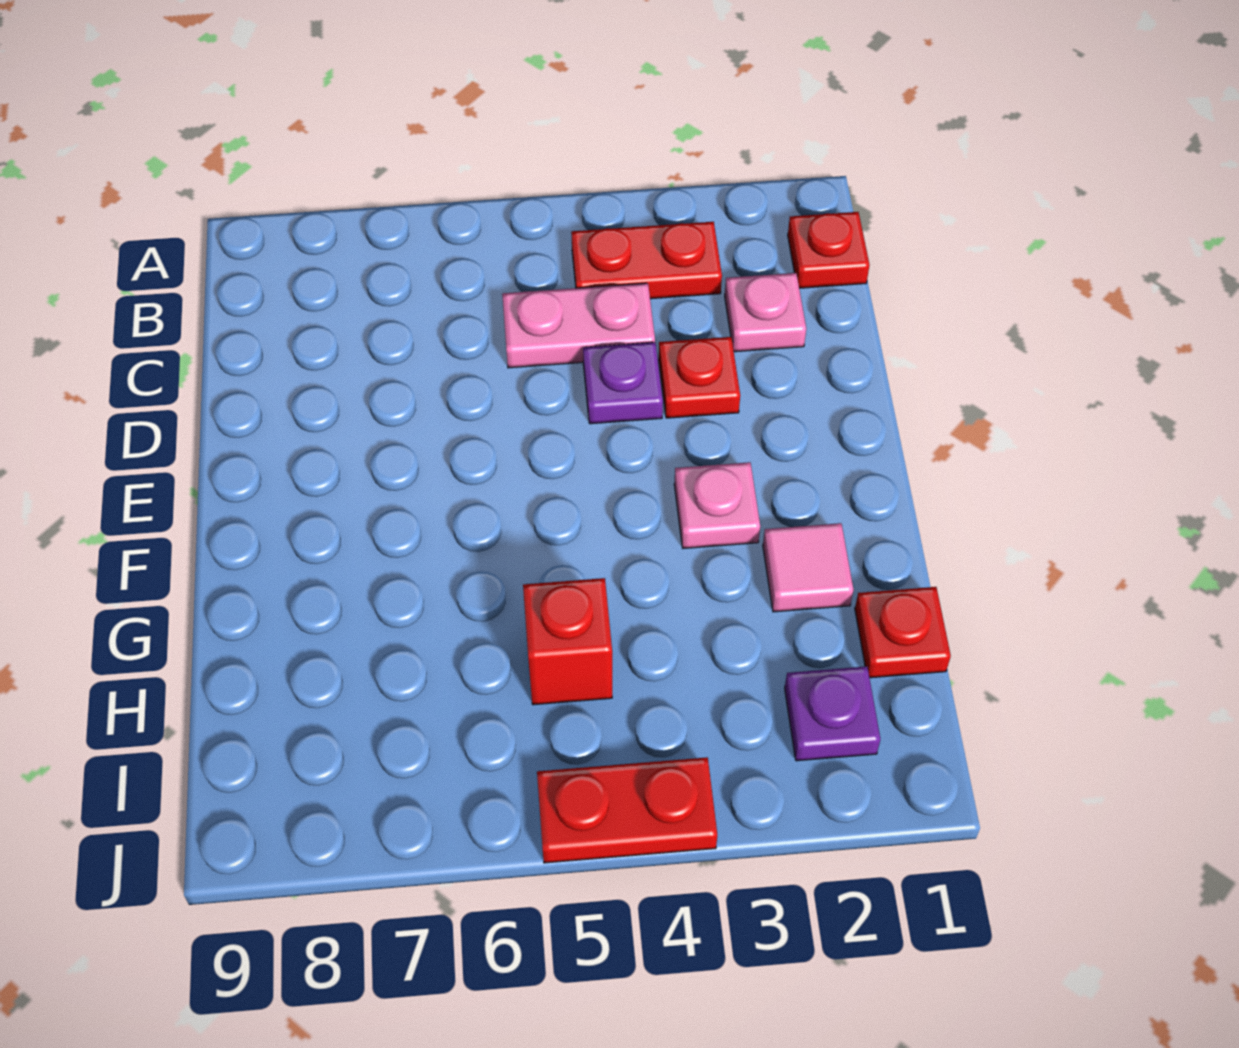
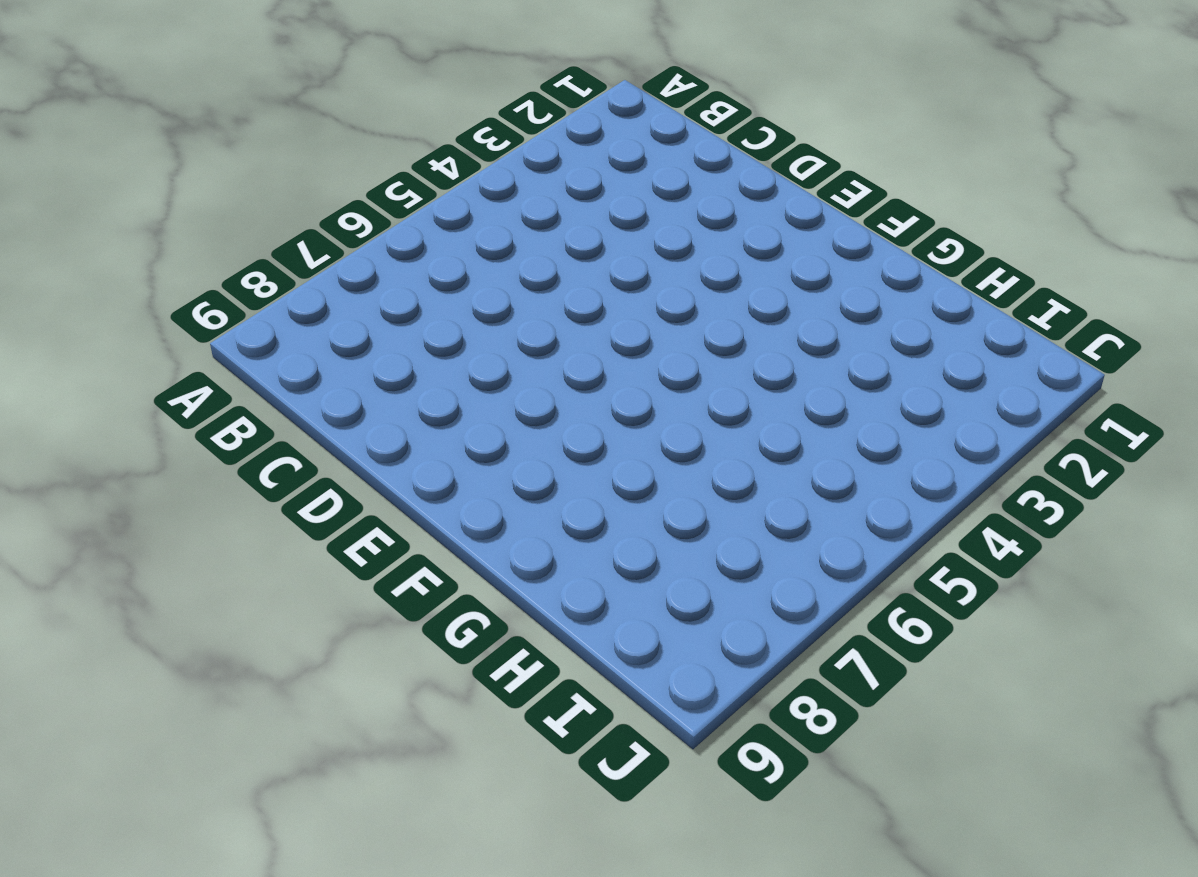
none -> red 1x1 plate [788,212,869,288]
none -> red 1x2 plate [571,222,722,299]
none -> pink 1x1 plate [725,273,806,352]

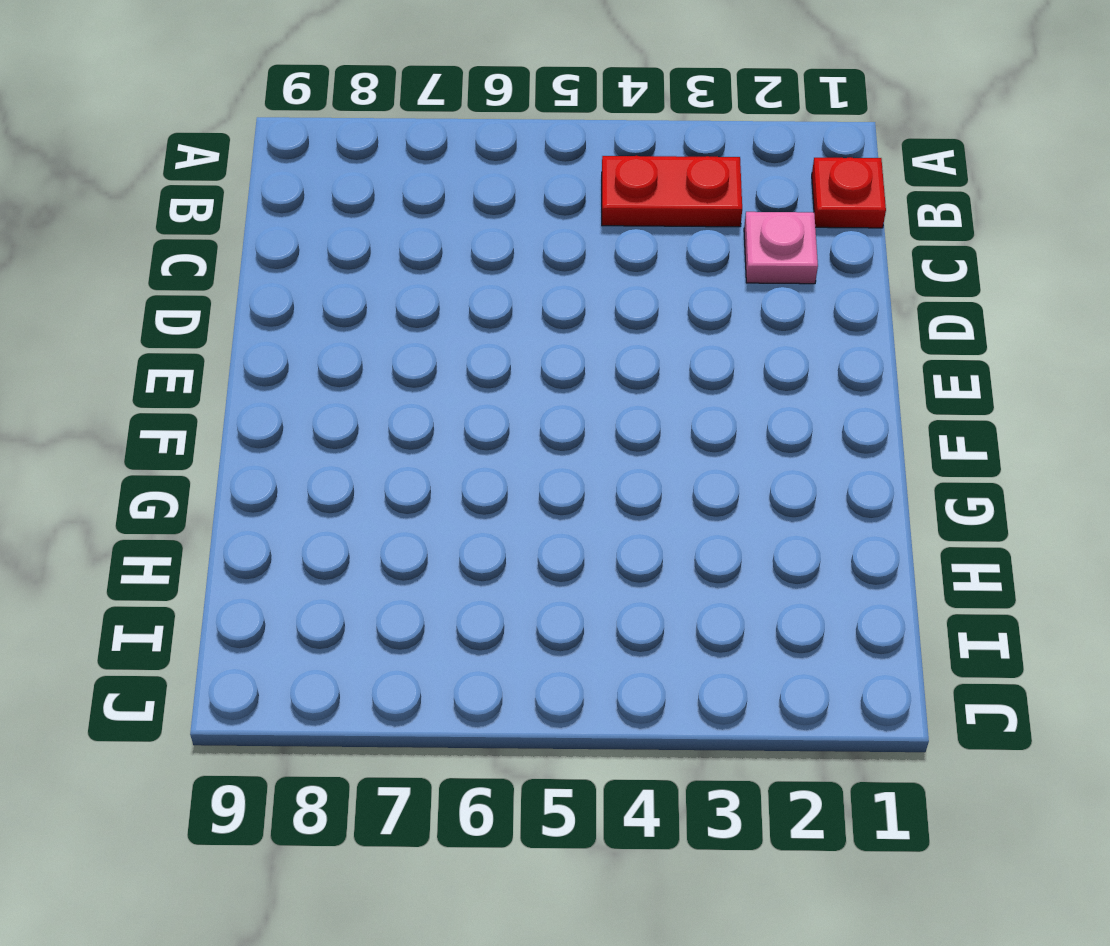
none -> pink 1x2 plate [502,283,655,368]
none -> red 1x1 plate [659,337,740,418]
none -> purple 1x1 plate [583,342,663,424]

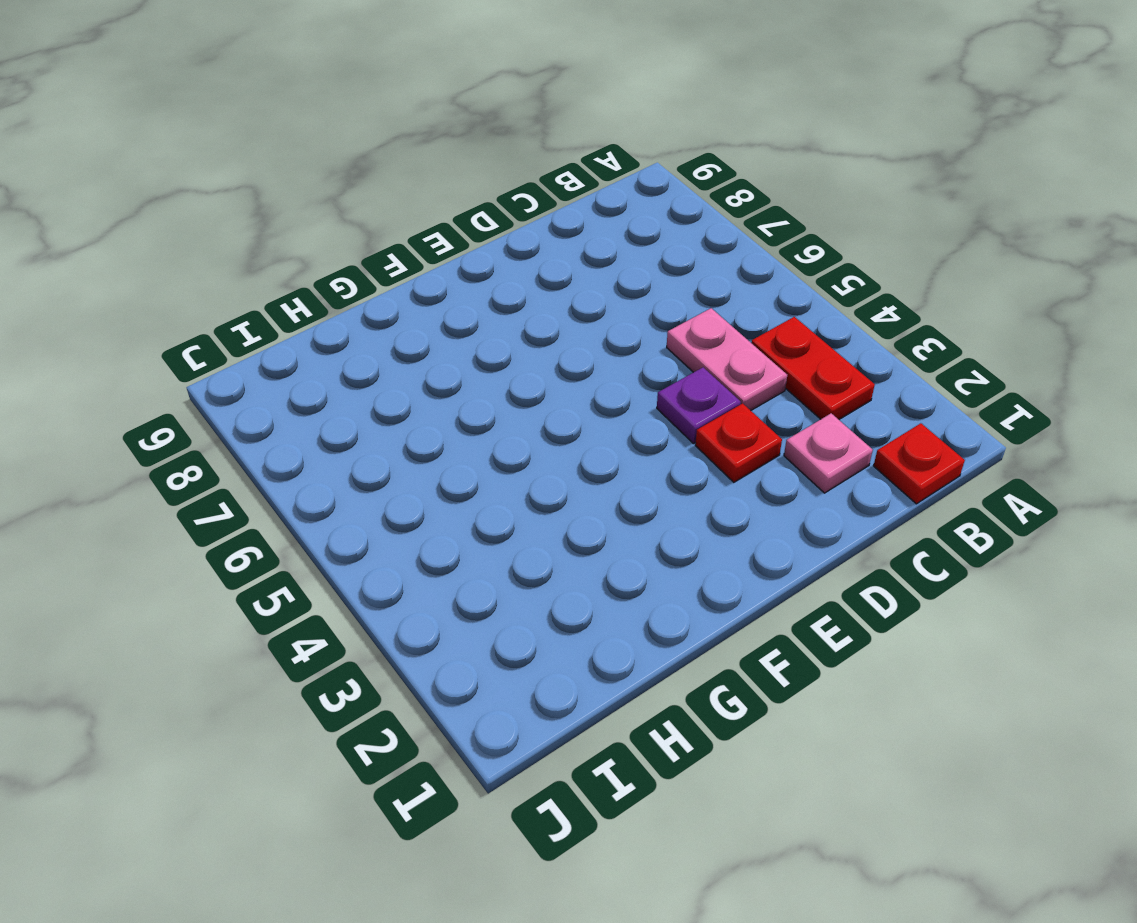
none -> pink 1x1 plate [674,462,760,548]
none -> pink 1x1 tile [763,523,853,612]
none -> red 1x1 plate [855,587,951,678]

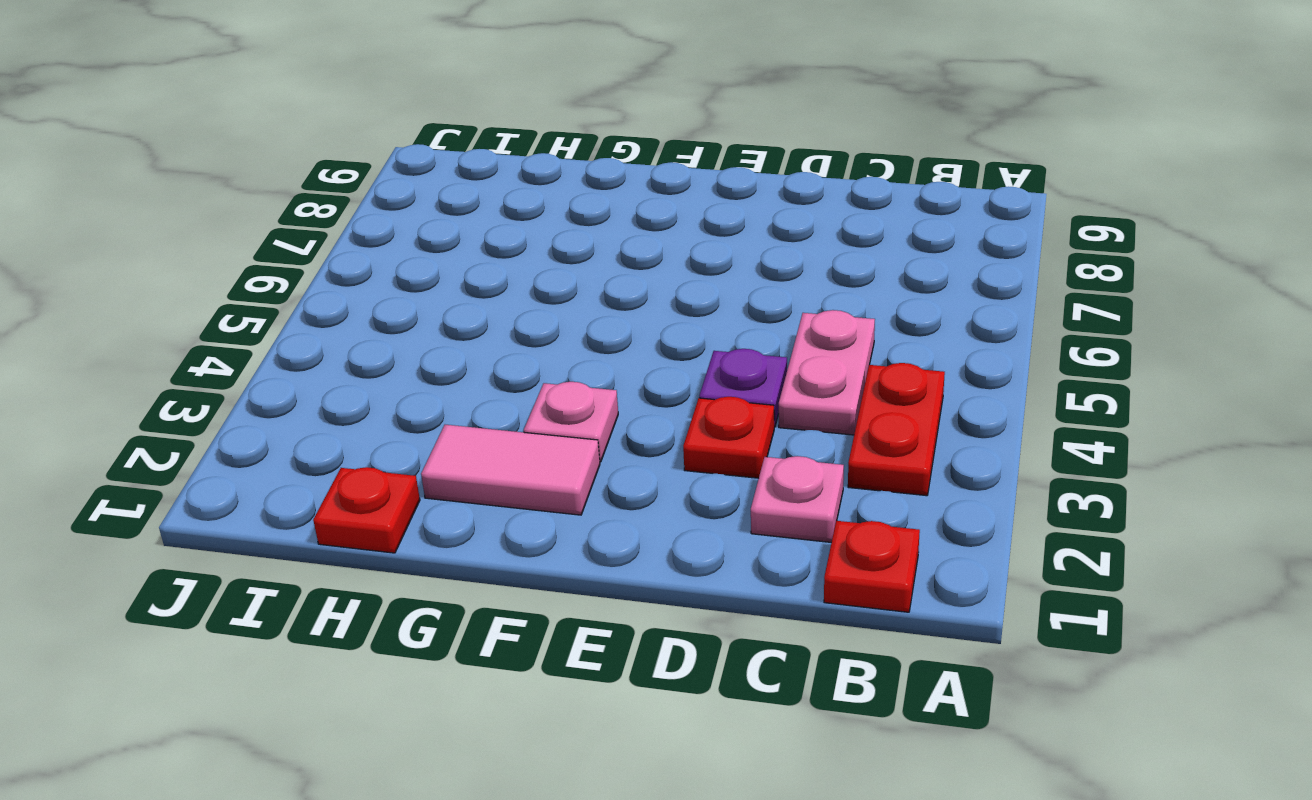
pink 1x2 tile [421,425,600,515] -> pink 1x1 tile [763,523,853,612]
none -> red 1x1 brick [523,578,612,705]
none -> purple 1x1 plate [785,666,880,761]
none -> red 1x2 plate [537,757,717,863]

